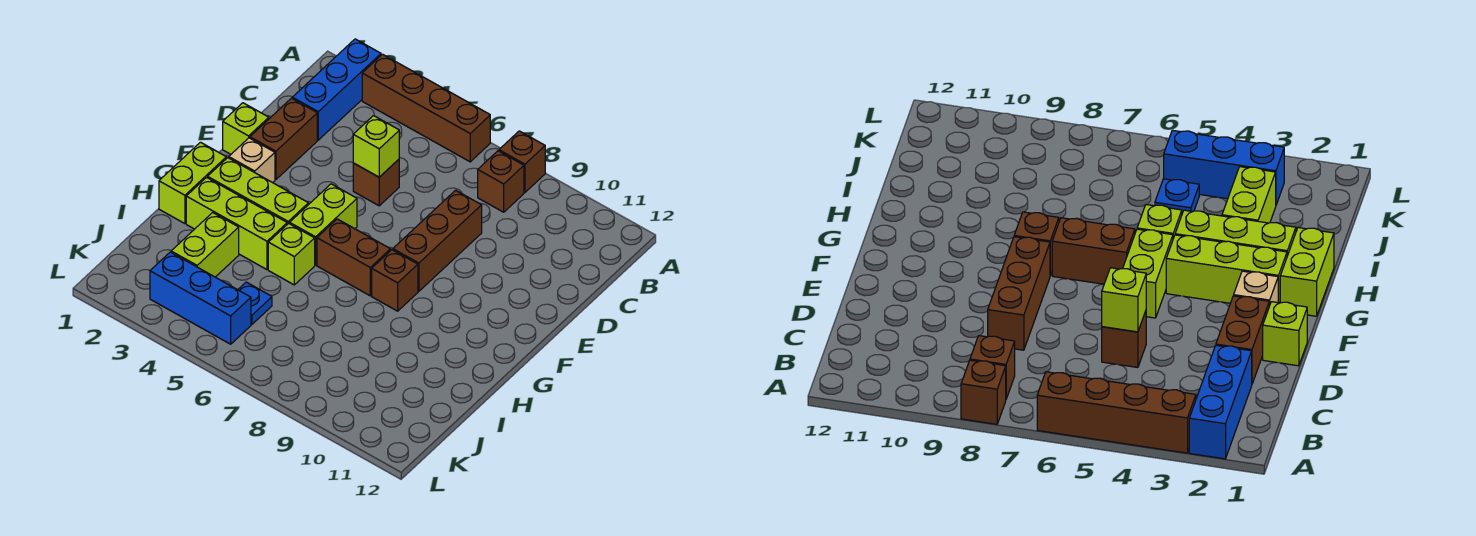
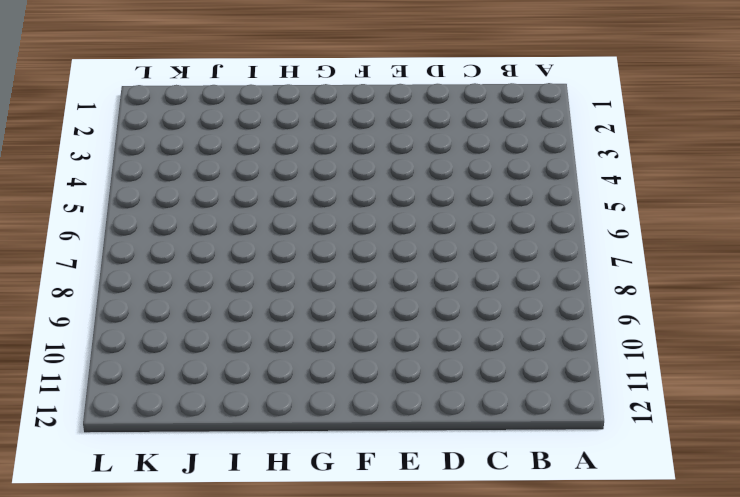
none -> blue 1x3 brick [292,39,381,140]
none -> brown 1x4 brick [362,54,490,162]
none -> brown 1x1 brick [499,131,545,192]

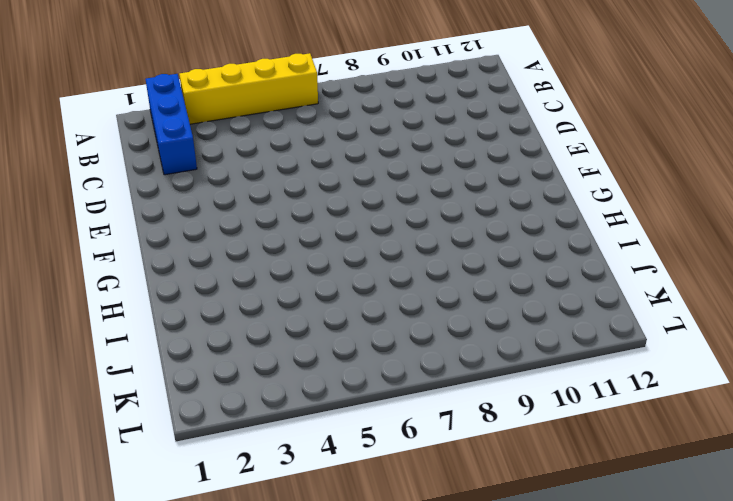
yellow 1x4 brick [179,53,318,124] -> brown 1x4 brick [362,54,490,162]
none -> brown 1x1 brick [499,131,545,192]
none -> brown 1x1 brick [478,151,524,212]
none -> brown 1x2 brick [250,98,317,180]

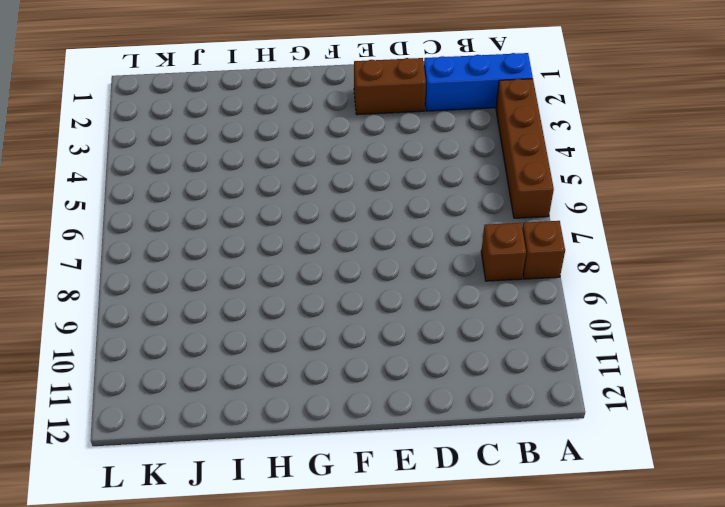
none -> brown 1x1 brick [353,159,399,206]
none -> brown 1x3 brick [393,190,482,291]
none -> lime 1x1 brick [223,103,269,154]

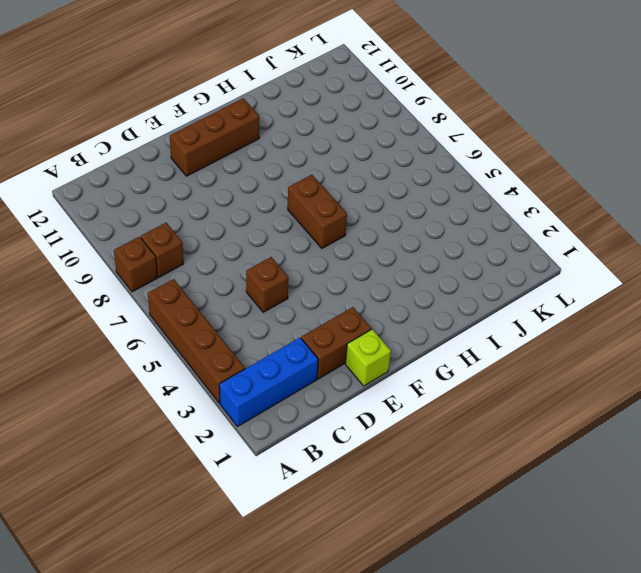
brown 1x3 brick [170,98,259,176] -> brown 1x3 brick moved to [393,190,482,291]
none -> tan 1x1 brick [229,138,275,183]
none -> lime 1x2 brick [290,184,357,265]
none -> lime 1x2 brick [159,142,226,224]

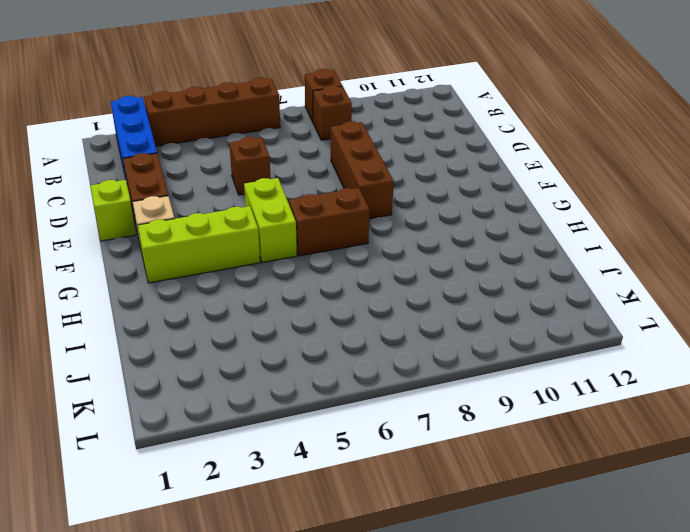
none -> lime 1x2 brick [159,142,226,224]
none -> brown 1x1 brick [372,250,418,311]
none -> lime 1x3 brick [186,177,287,270]

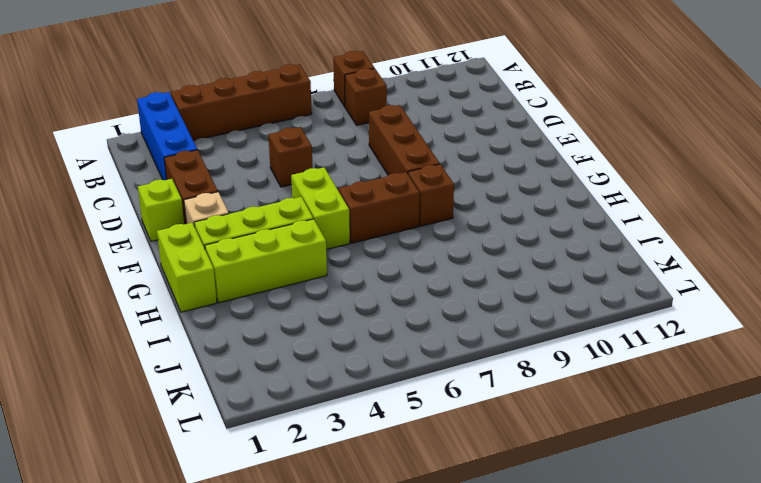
none -> lime 1x1 brick [268,223,315,285]
none -> lime 1x2 brick [171,213,239,277]
none -> blue 1x1 plate [238,282,272,324]

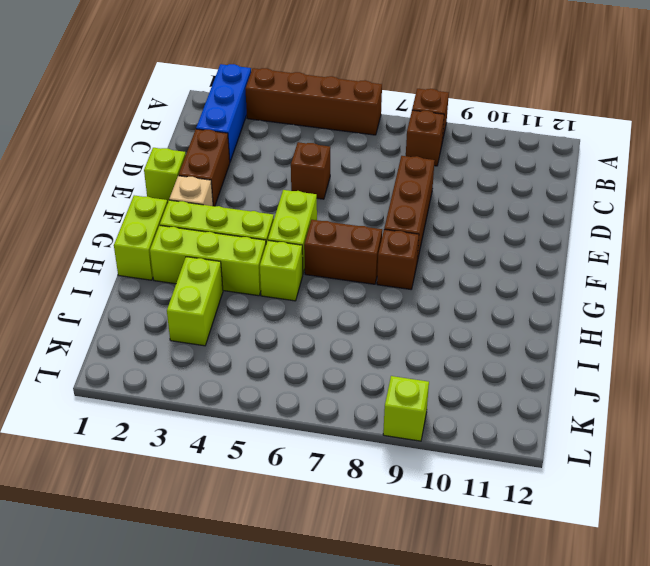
lime 1x1 brick [383,376,429,441] -> lime 1x1 brick moved to [353,116,399,177]
none -> blue 1x1 plate [238,282,272,324]
none -> blue 1x3 brick [150,252,251,344]

